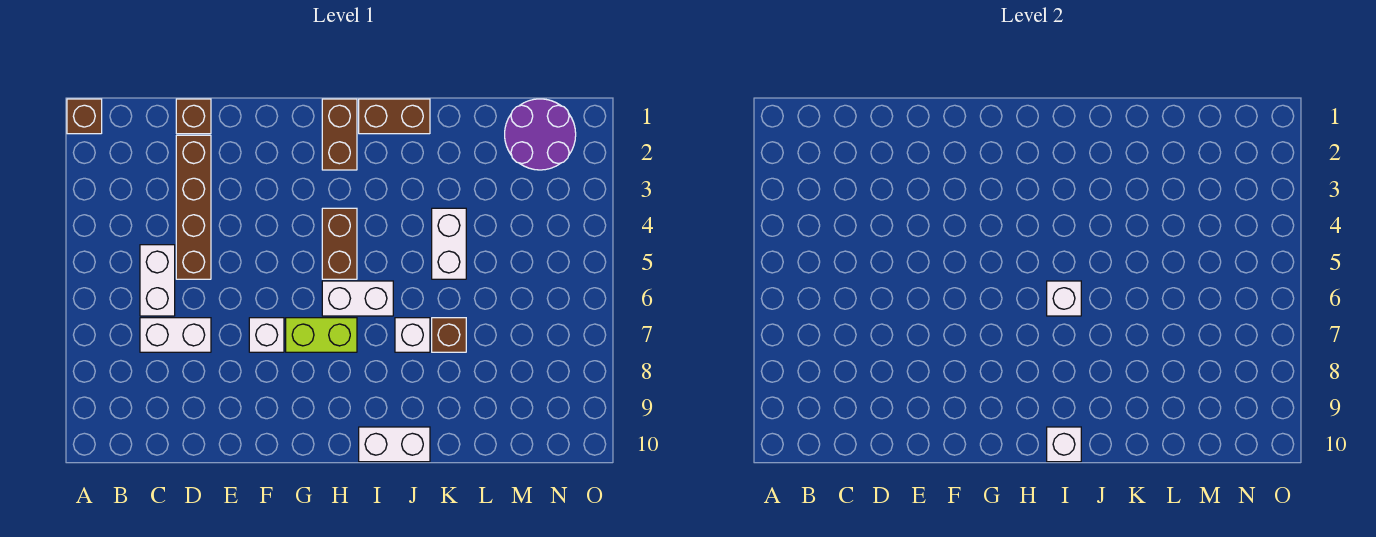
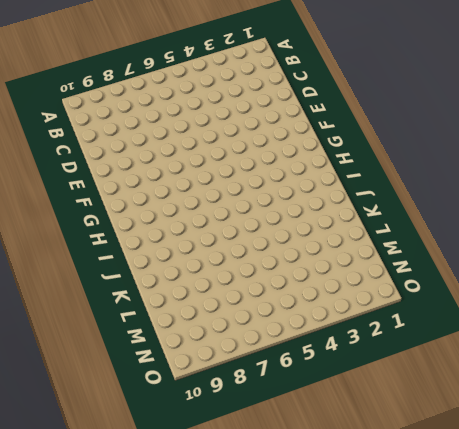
none -> brown 1x1 brick [67,99,102,134]
none -> white 1x2 brick [140,245,175,316]
none -> white 1x2 brick [140,318,211,352]

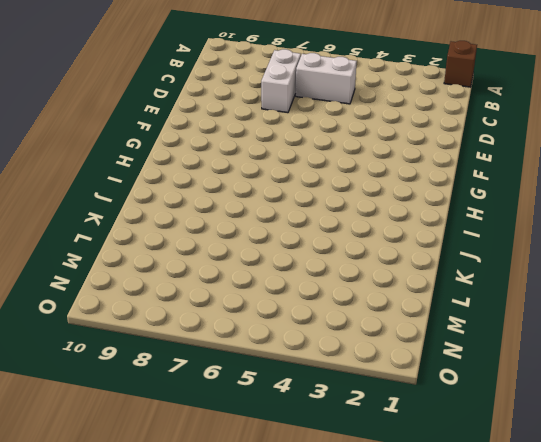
none -> brown 1x1 brick [176,99,211,134]
none -> brown 1x4 brick [176,135,211,279]
none -> white 1x1 brick [249,318,284,352]

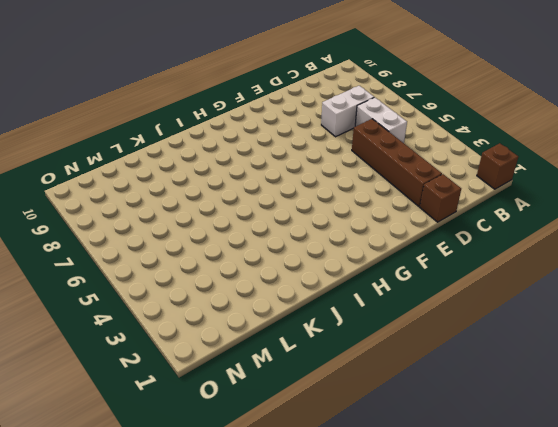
none -> white 1x1 brick [249,318,284,352]
none -> lime 1x2 brick [286,318,357,352]
none -> brown 1x2 brick [322,99,357,170]

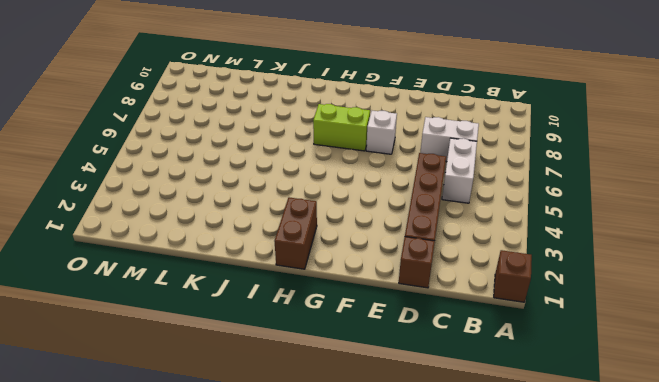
none -> brown 1x2 brick [322,208,357,279]
none -> white 1x2 brick [322,281,393,316]
none -> brown 1x2 brick [359,99,430,134]

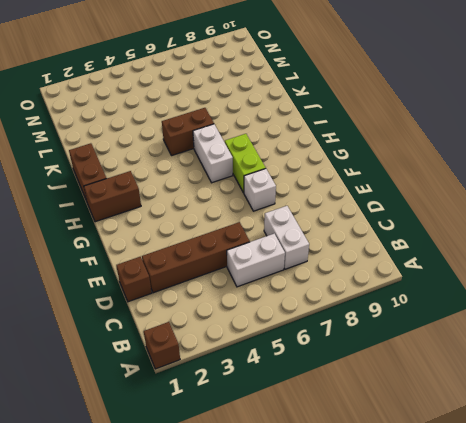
brown 1x2 brick [162,108,214,156] -> brown 1x2 brick moved to [322,208,357,279]
none -> white 1x2 brick [359,427,430,462]
none -> white 1x1 brick [395,318,430,352]
none -> white 1x2 brick [432,208,466,279]

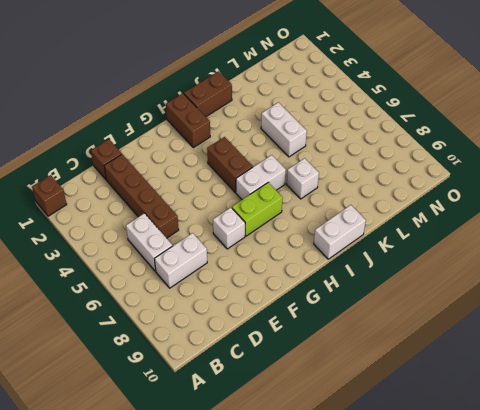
none -> brown 1x1 brick [432,318,466,352]
none -> purple 2x2 round brick [505,99,576,170]
none -> white 1x1 brick [1047,281,1081,316]

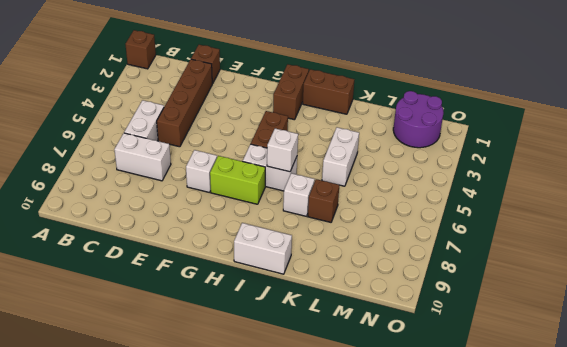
none -> white 1x1 brick [1047,427,1081,462]

